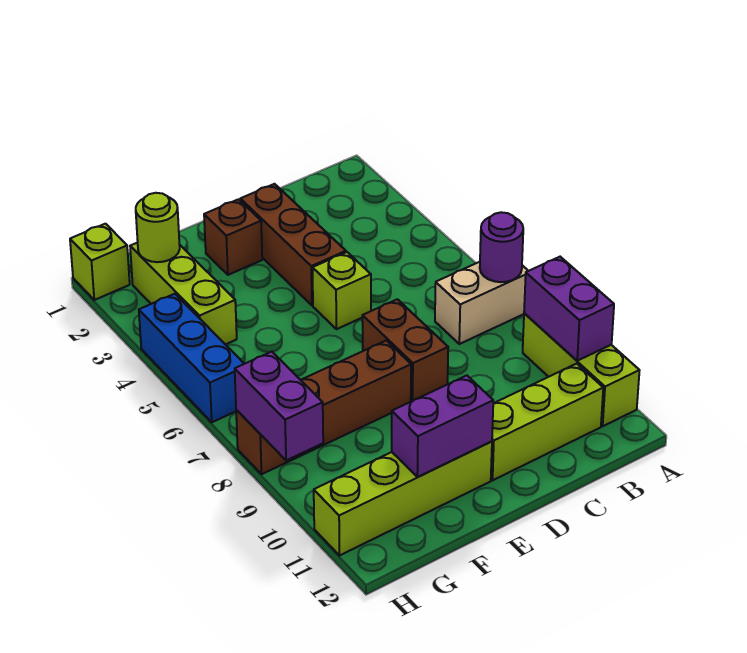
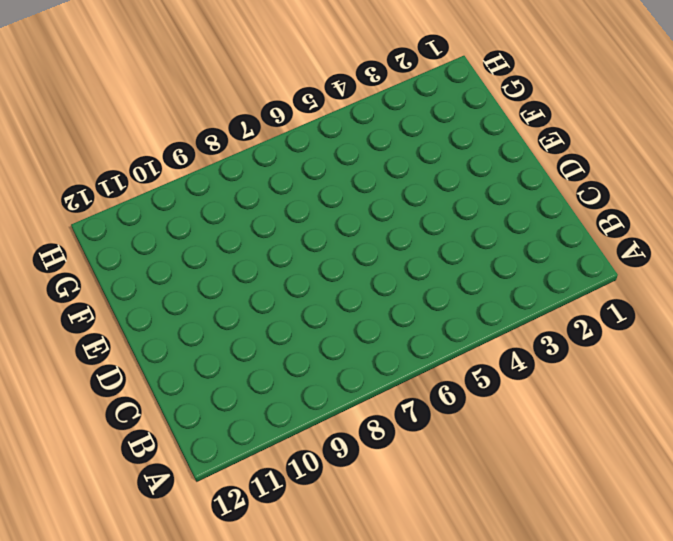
none -> tan 1x2 brick [435,262,528,344]
none -> lime 1x3 brick [523,313,640,426]
none -> lime 1x3 brick [491,364,603,480]

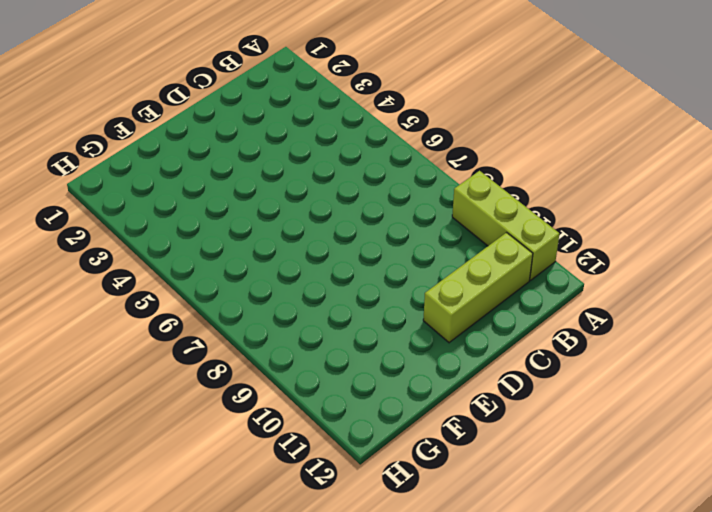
none -> tan 1x2 brick [435,262,528,344]
none -> brown 1x3 brick [240,184,346,305]
none -> lime 1x1 brick [312,252,371,329]

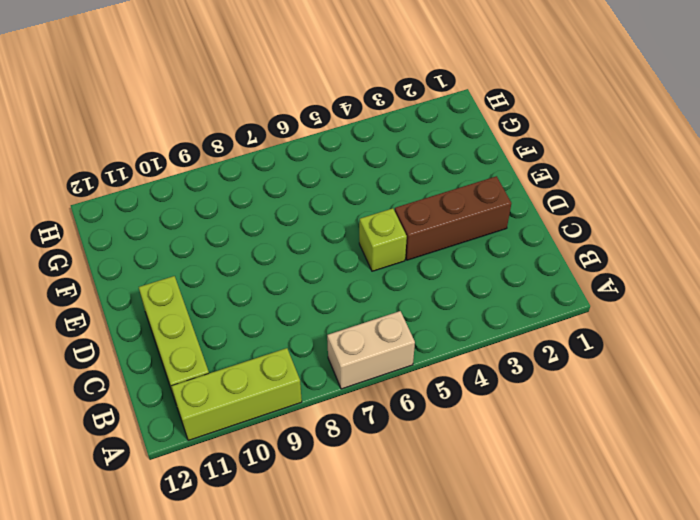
tan 1x2 brick [327,311,415,389] -> tan 1x2 brick turned to [435,262,528,344]
none -> brown 1x2 brick [362,299,448,401]
none -> brown 1x1 brick [204,199,262,275]
none -> brown 1x4 brick [236,341,411,474]

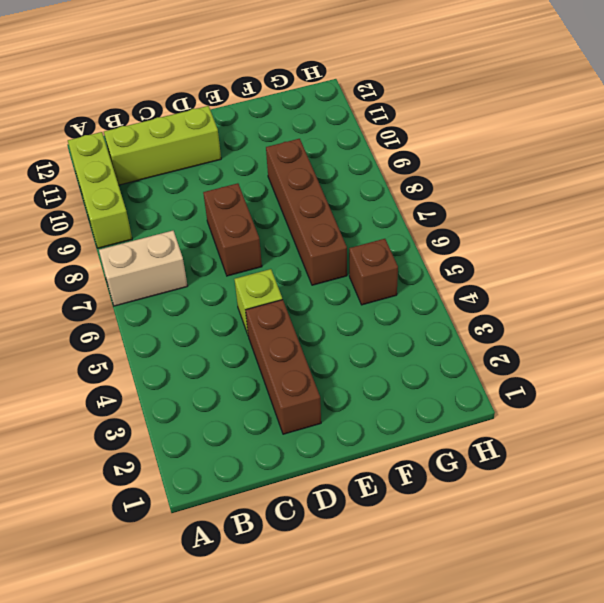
brown 1x4 brick [266,139,347,285] -> brown 1x4 brick turned to [236,341,411,474]
brown 1x1 brick [349,239,398,305] -> brown 1x1 brick moved to [204,199,262,275]
none -> lime 1x4 brick [314,442,492,555]
none -> lime 1x3 brick [130,243,237,345]
none -> lime 1x1 brick [70,224,130,300]

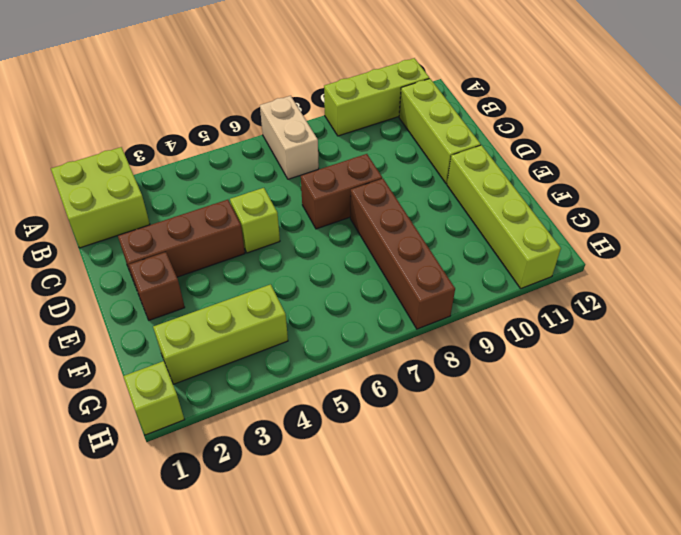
lime 2x2 brick [51,147,150,248] -> none
none -> blue 1x3 brick [139,294,244,422]
none -> purple 1x1 round brick [480,212,523,282]
none -> purple 1x2 brick [524,257,614,361]

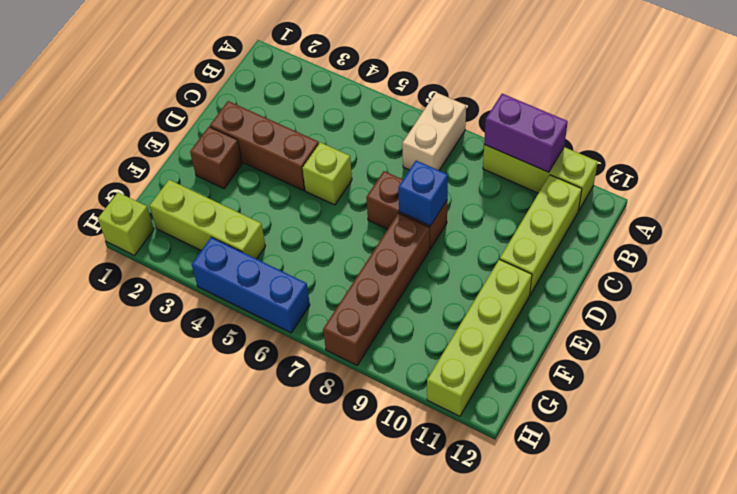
blue 1x1 brick [398,160,448,226] -> none
none -> purple 1x1 round brick [480,212,523,282]
none -> purple 1x2 brick [392,375,493,477]
none -> lime 1x1 round brick [136,193,180,262]

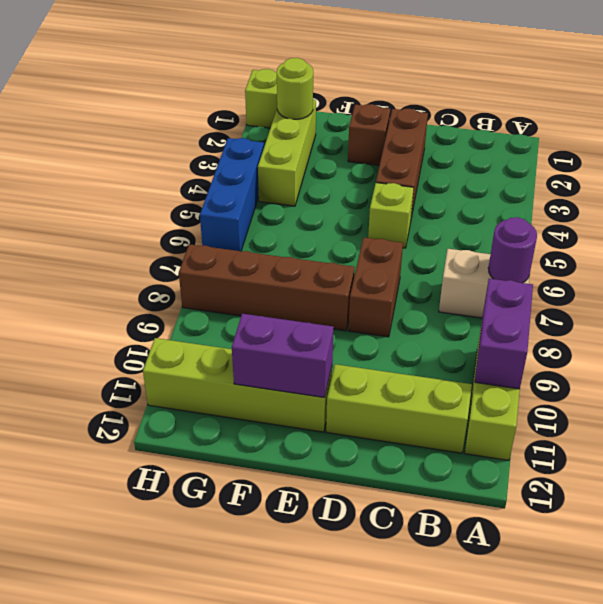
none -> purple 1x2 brick [235,352,323,460]

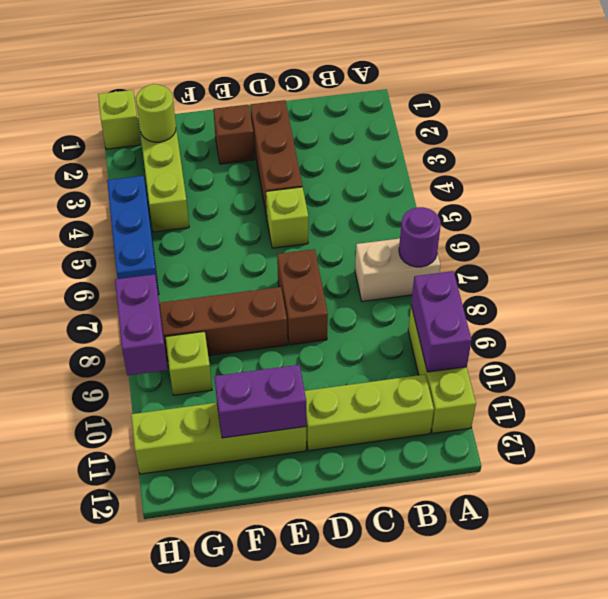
lime 1x1 brick [166,331,212,395] -> none

